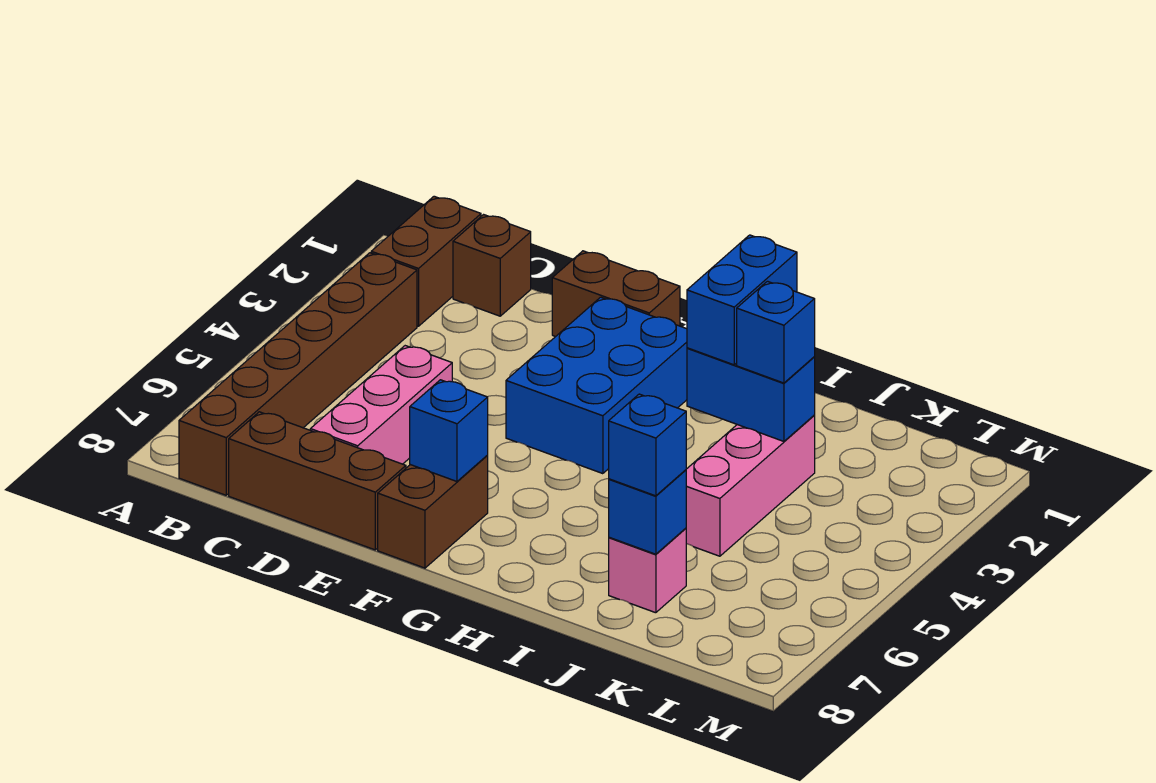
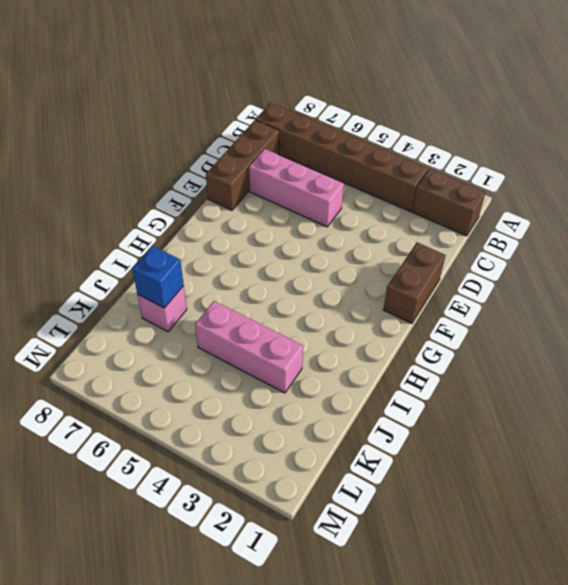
none -> brown 1x1 brick [453,215,531,316]
none -> blue 2x3 brick [506,297,687,474]
none -> brown 1x2 brick [378,456,488,568]

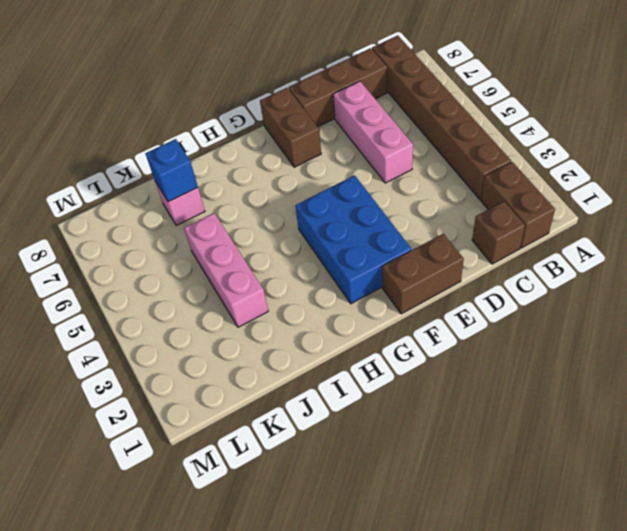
none -> blue 1x1 brick [410,380,488,481]
none -> blue 1x2 brick [687,348,815,441]
none -> blue 1x2 brick [687,235,797,365]

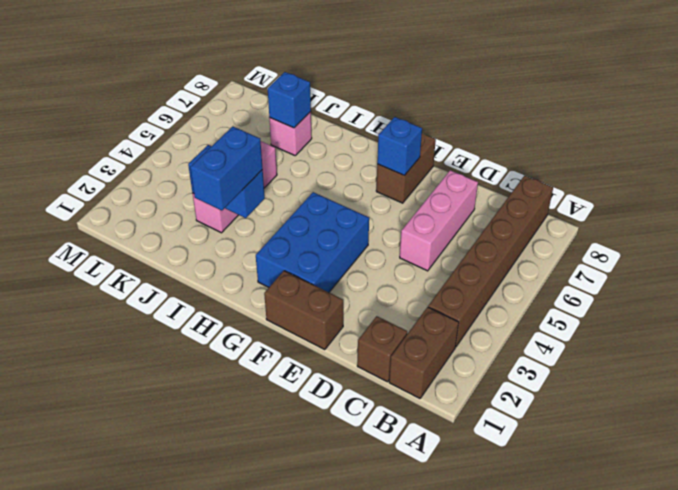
none -> brown 1x3 brick [229,412,406,550]
none -> blue 1x1 brick [737,281,815,383]
none -> blue 1x1 brick [609,394,686,496]

